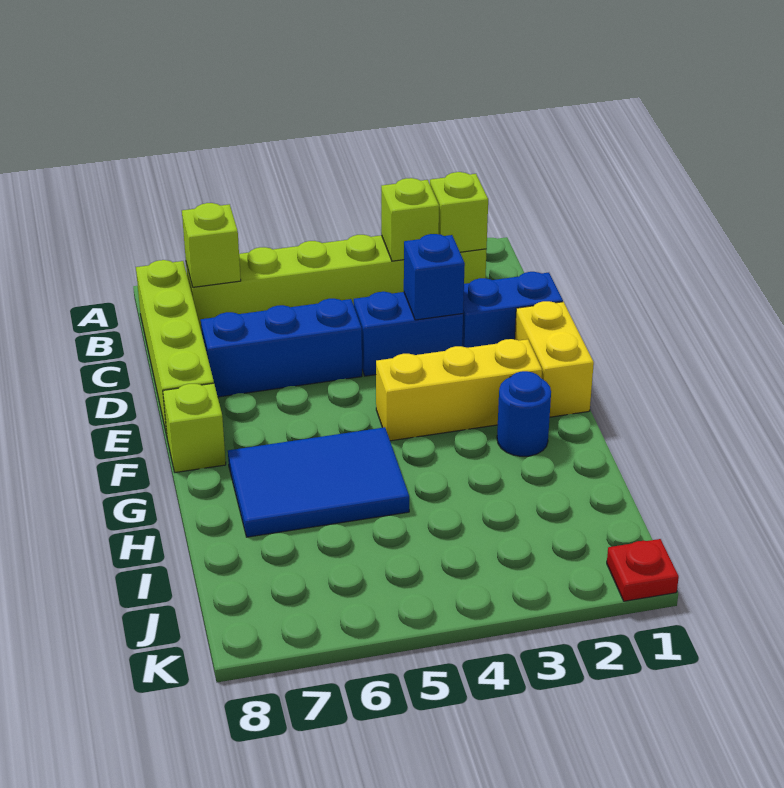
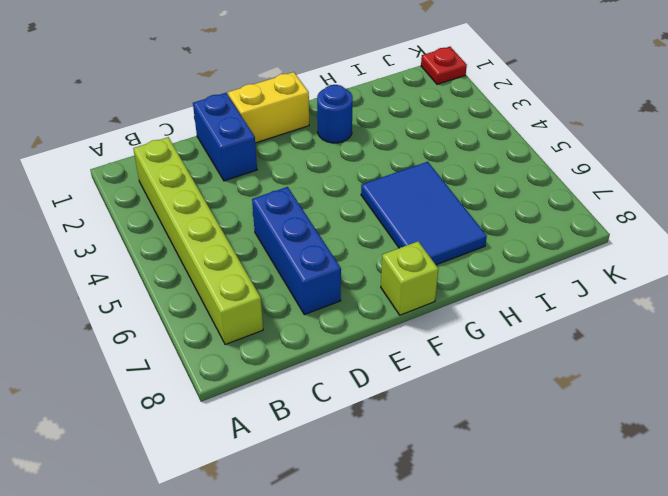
none -> lime 1x4 brick [136,260,214,435]
none -> blue 1x2 brick [354,292,463,376]
none -> yellow 1x3 brick [376,339,542,441]

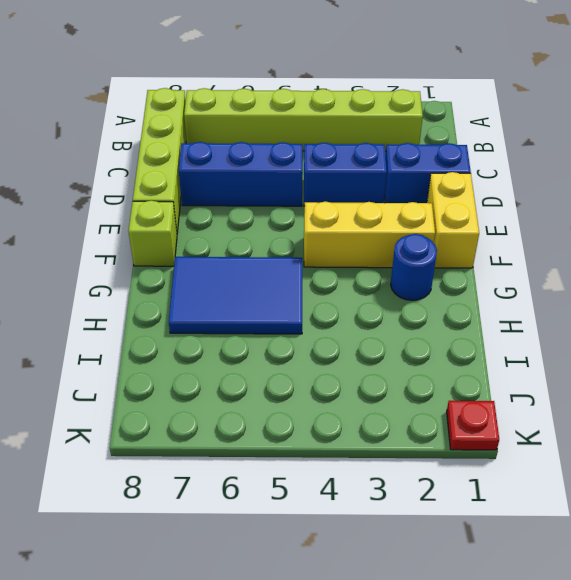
none -> lime 1x1 brick [430,172,488,252]
none -> lime 1x1 brick [381,178,439,261]
none -> lime 1x1 brick [182,203,241,287]

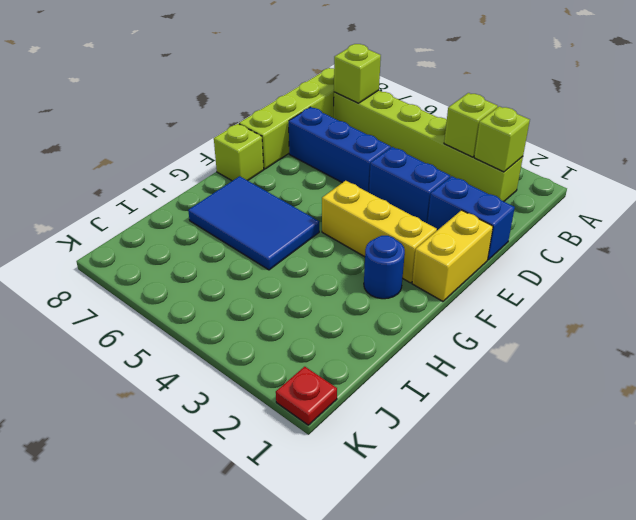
none -> blue 1x1 brick [404,234,465,320]

